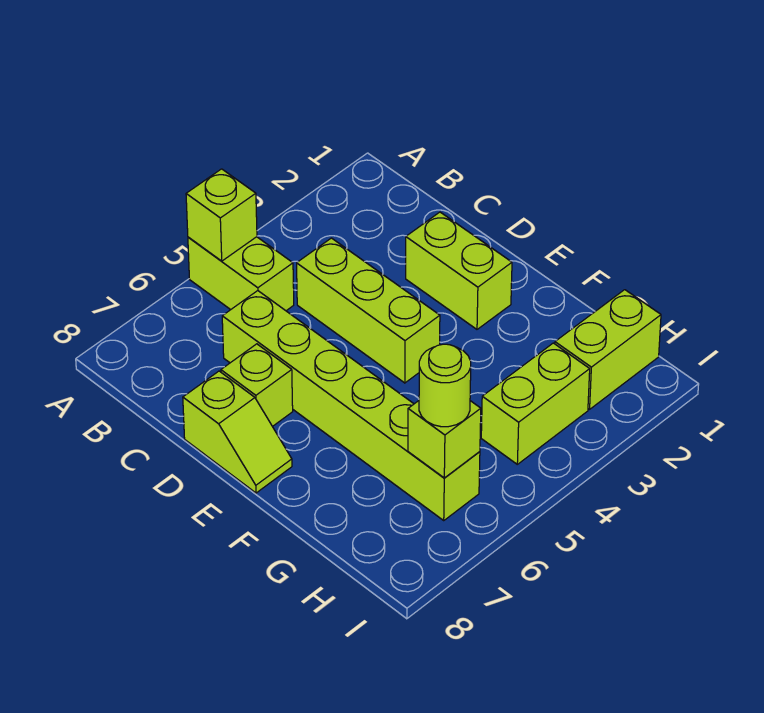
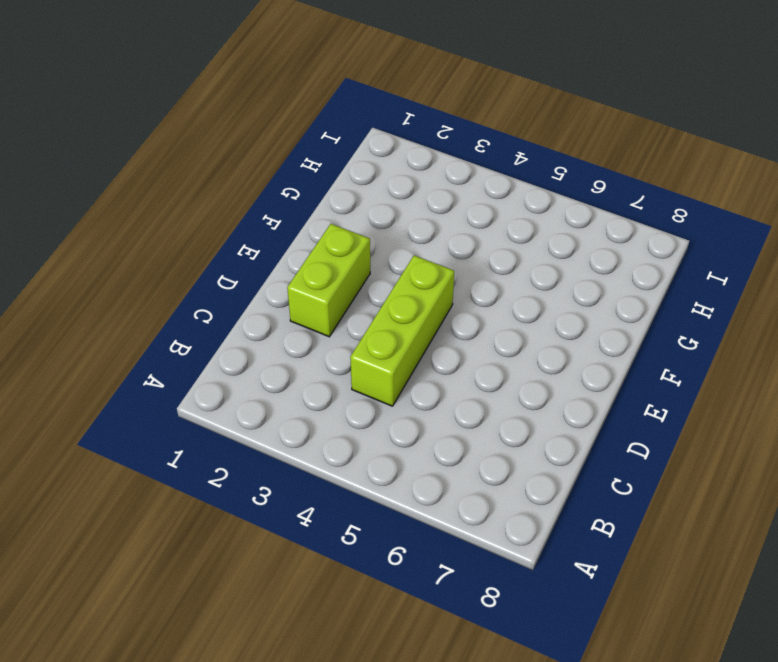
none -> lime 1x2 brick [188,237,294,311]
none -> lime 1x6 brick [222,291,480,520]

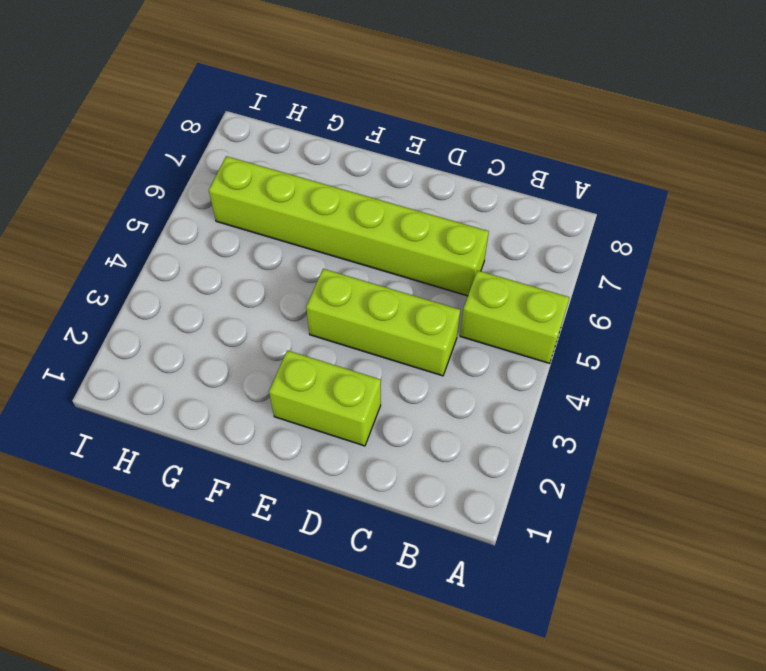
none -> lime 1x1 brick [221,344,293,426]
none -> lime 1x2 slope [183,371,292,493]

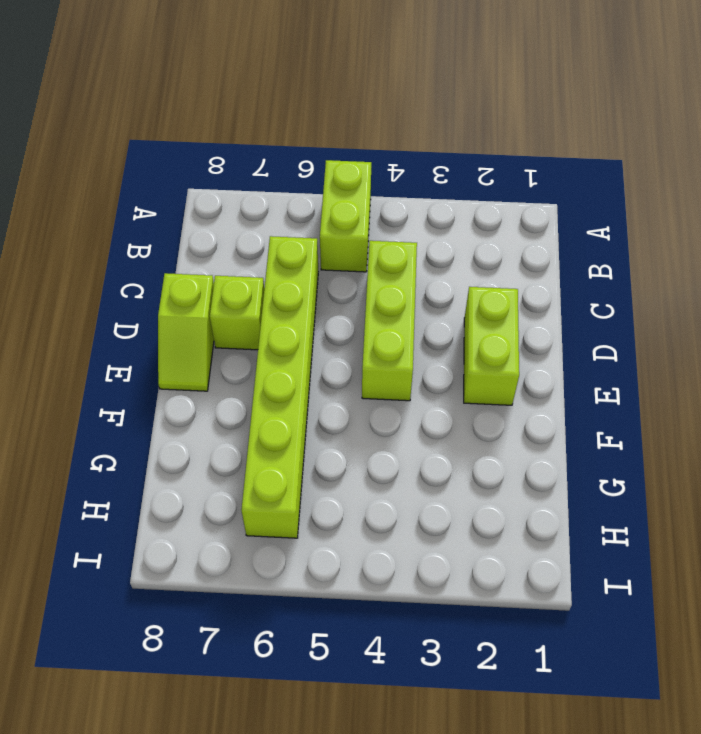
none -> lime 1x2 brick [555,290,661,409]
none -> lime 1x2 brick [481,343,590,464]

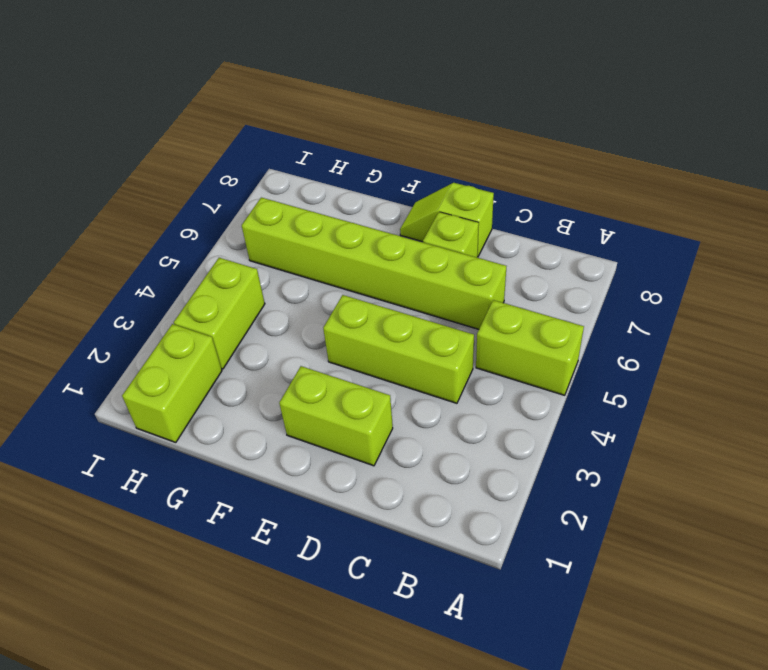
none -> lime 1x1 brick [186,169,257,261]
none -> lime 1x1 brick [408,401,481,478]

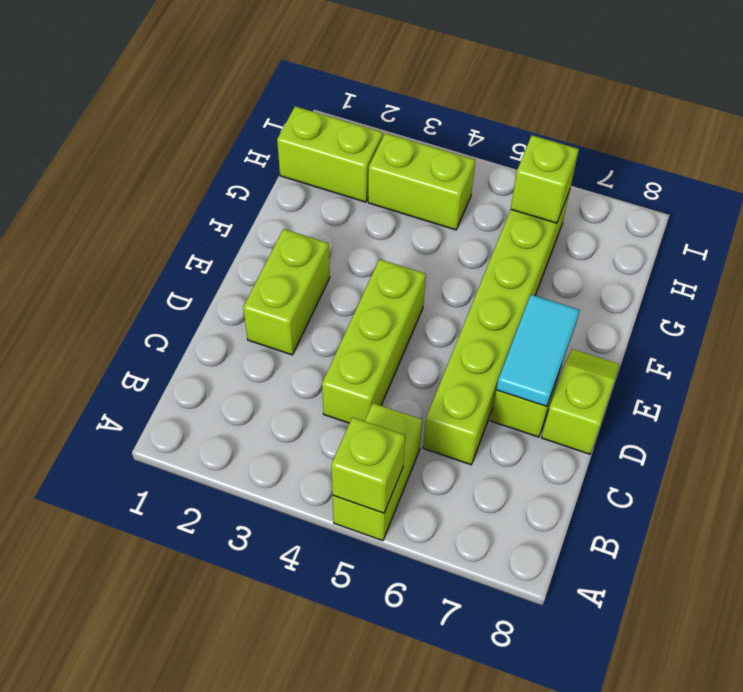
cyan 1x2 tile [497,295,580,407] -> none
none -> lime 1x1 round brick [419,344,471,427]

